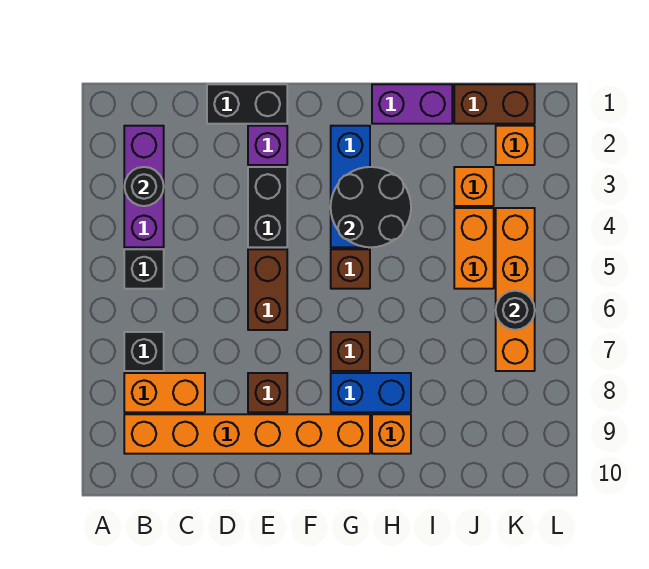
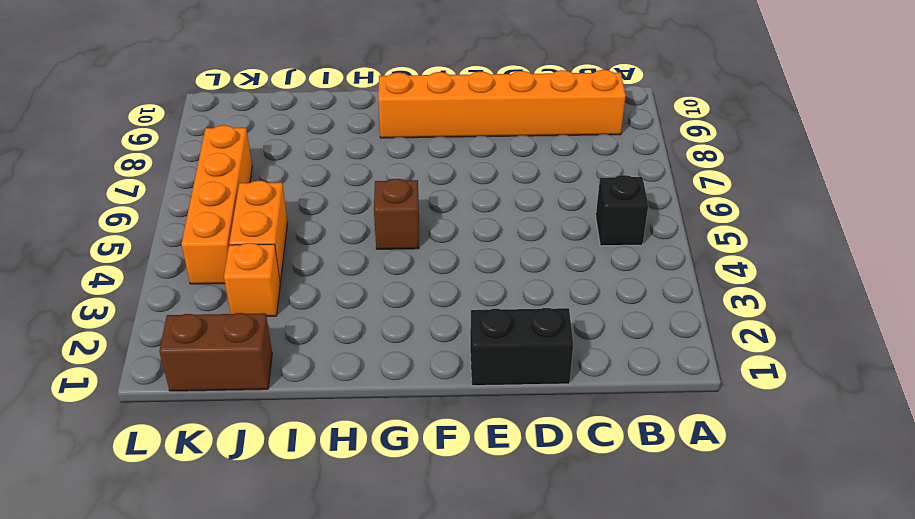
none -> purple 1x3 brick [124,126,164,247]
none -> black 1x1 brick [124,332,164,371]
none -> orange 1x2 brick [124,373,205,412]

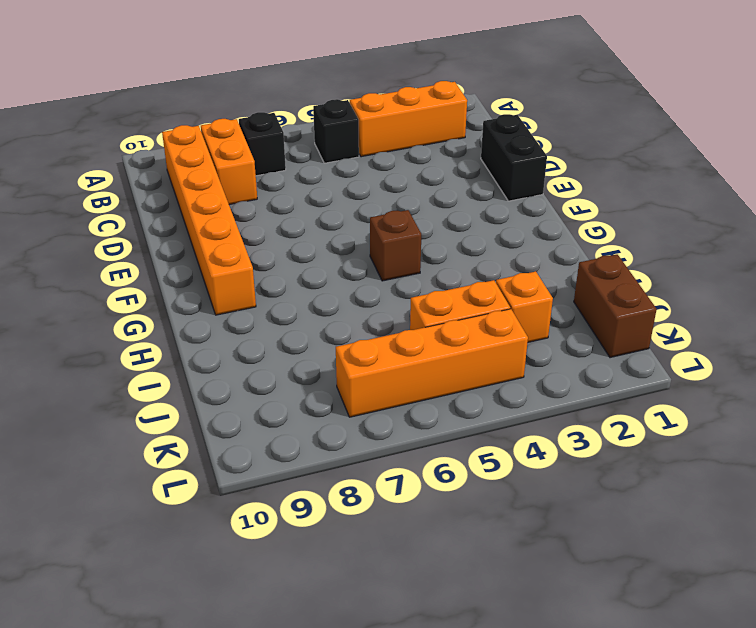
orange 1x3 brick [350,81,467,157] -> purple 1x3 brick [124,126,164,247]
none -> purple 1x1 brick [248,126,287,165]
none -> black 1x2 brick [248,167,287,247]
none -> brown 1x2 brick [248,249,287,330]

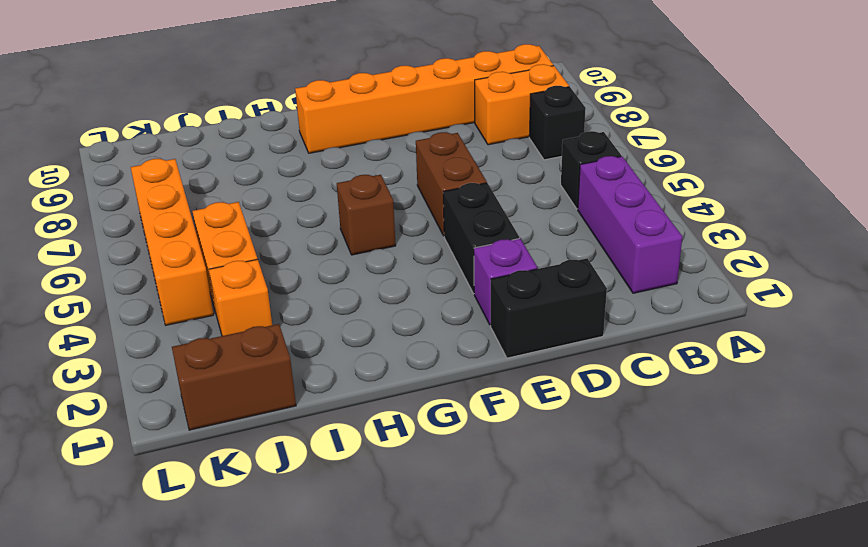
none -> brown 1x1 brick [248,373,287,412]
none -> blue 1x3 brick [331,126,370,247]
none -> brown 1x1 brick [331,332,370,371]

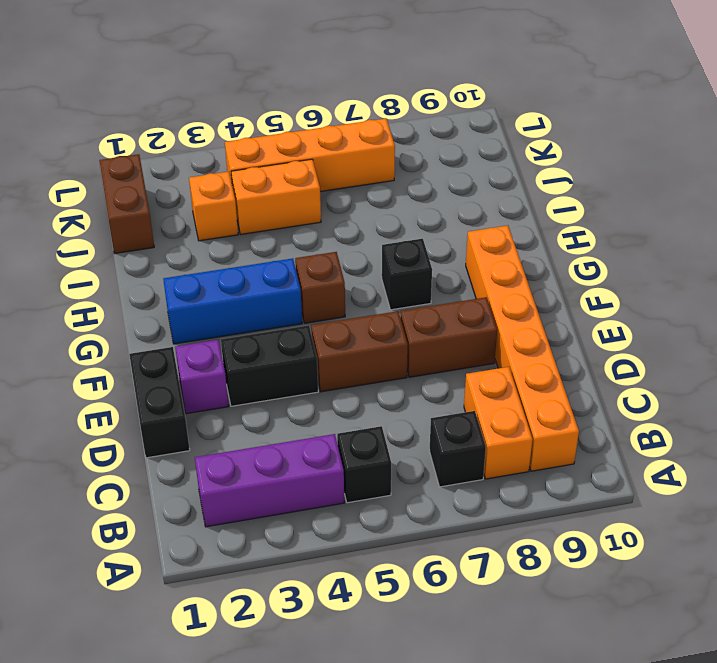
brown 1x2 brick [400,297,497,377] -> brown 1x1 brick [248,373,287,412]
black 1x1 brick [382,239,432,310] -> brown 1x1 brick [331,332,370,371]
none -> blue 1x2 brick [331,373,411,412]
none -> purple 1x2 brick [372,84,452,124]
none -> orange 1x1 brick [372,414,411,454]

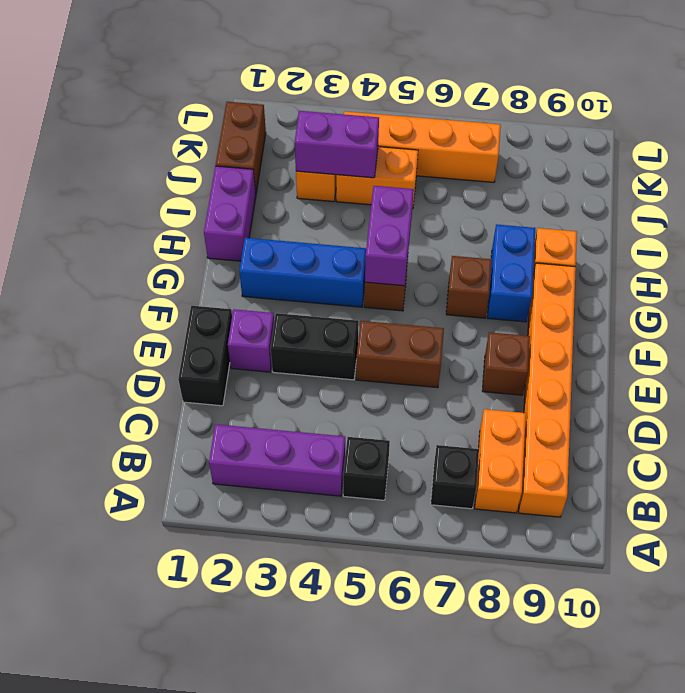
purple 1x2 brick [365,186,414,286] -> none
purple 1x2 brick [295,111,379,178] -> none
none -> orange 1x1 brick [496,126,535,165]
none -> black 1x1 round brick [124,167,164,206]
none -> black 2x2 round brick [331,167,411,247]

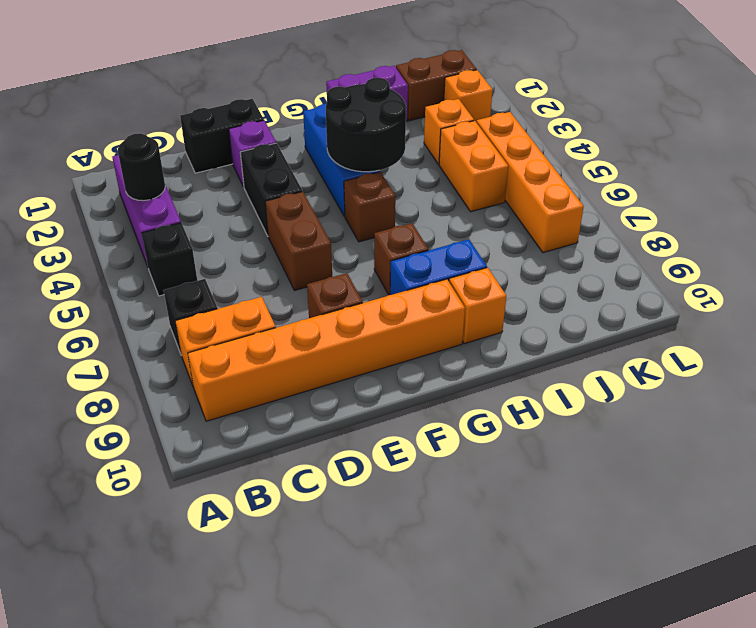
none -> black 1x1 round brick [496,291,535,330]

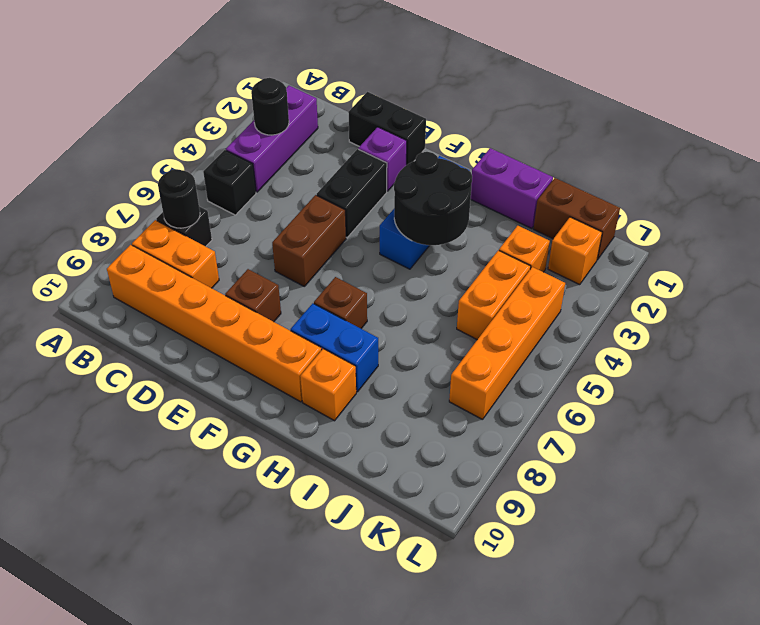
black 1x1 round brick [158,169,200,228] -> black 1x1 round brick moved to [496,291,535,330]
none -> brown 1x1 brick [331,249,370,289]

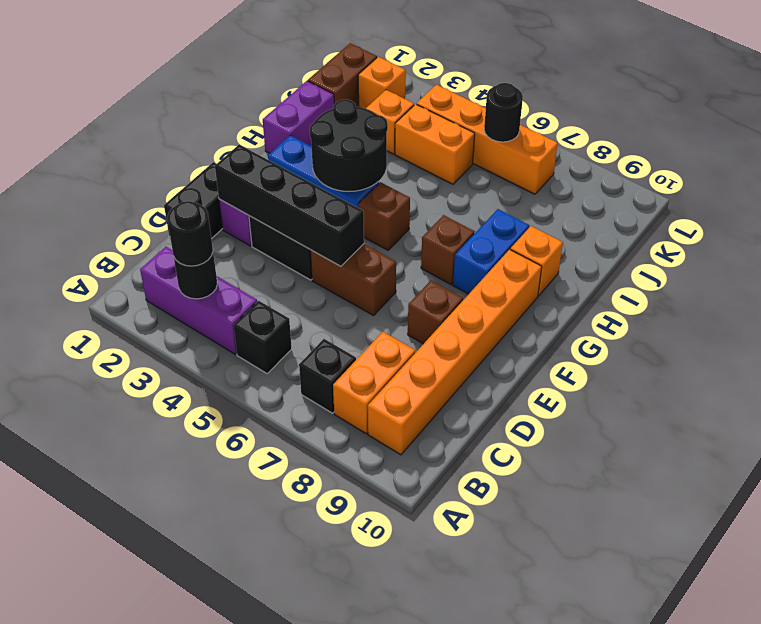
black 1x1 round brick [167,201,213,266] -> none
black 1x4 brick [215,145,364,266] -> none

